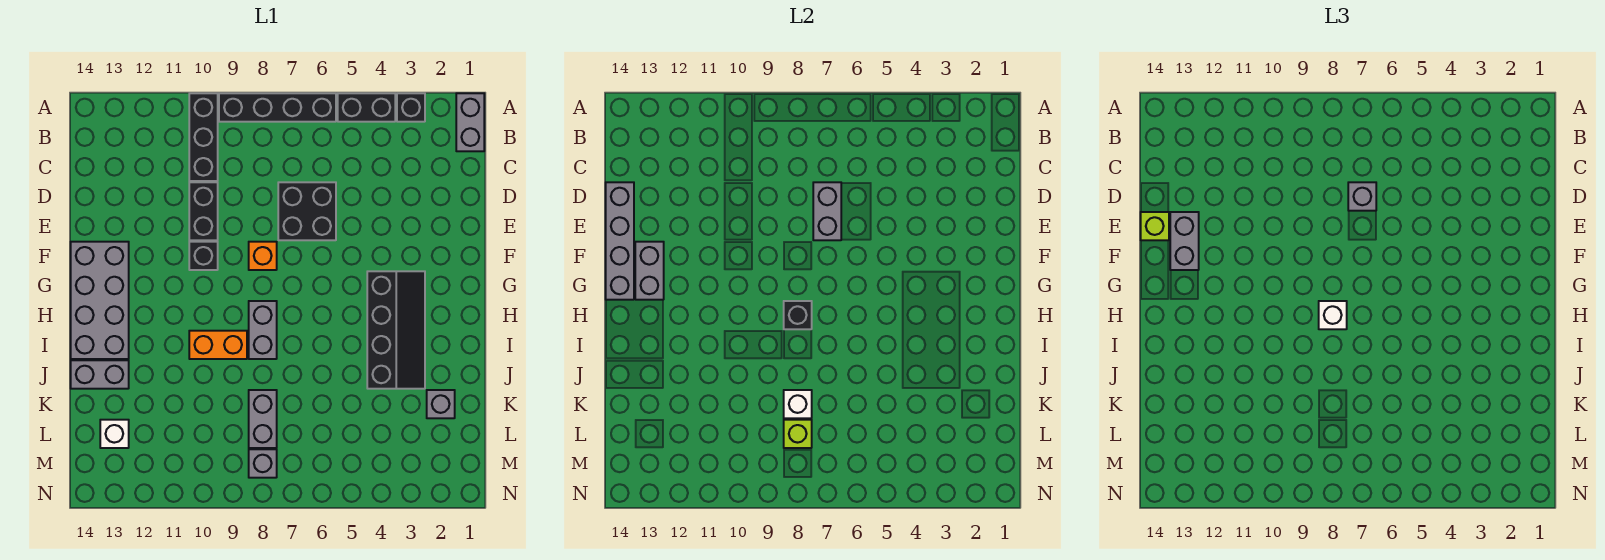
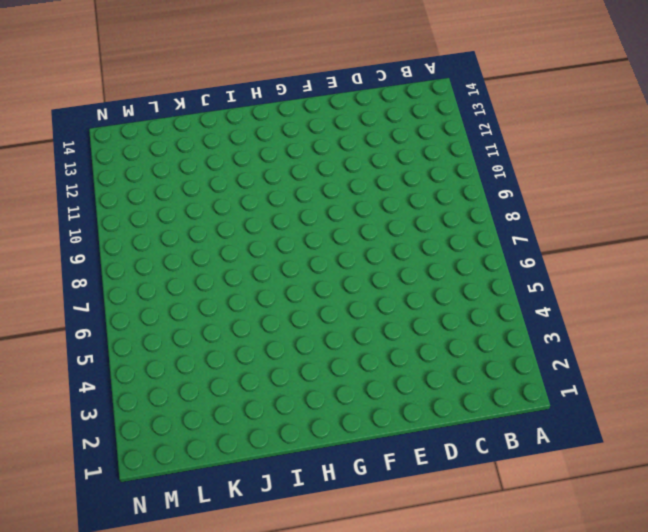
none -> grey 1x2 brick [456,93,484,151]
none -> black 1x1 brick [397,93,425,122]
none -> black 1x2 brick [338,93,395,122]

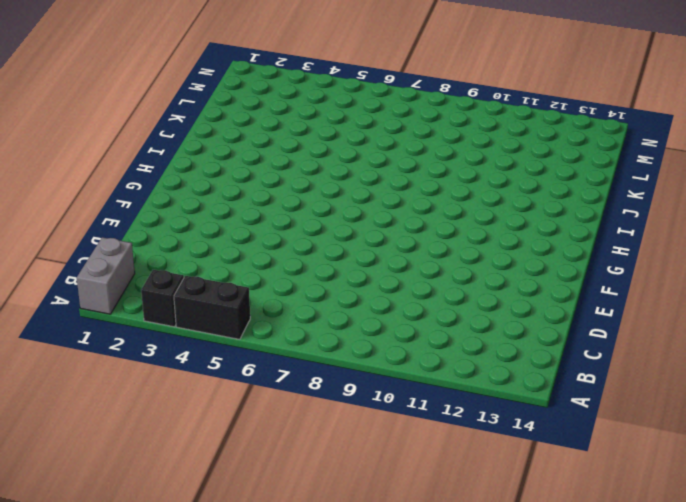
none -> black 1x4 brick [219,93,336,122]
none -> black 1x3 brick [189,93,218,181]
none -> black 2x2 brick [278,182,336,240]

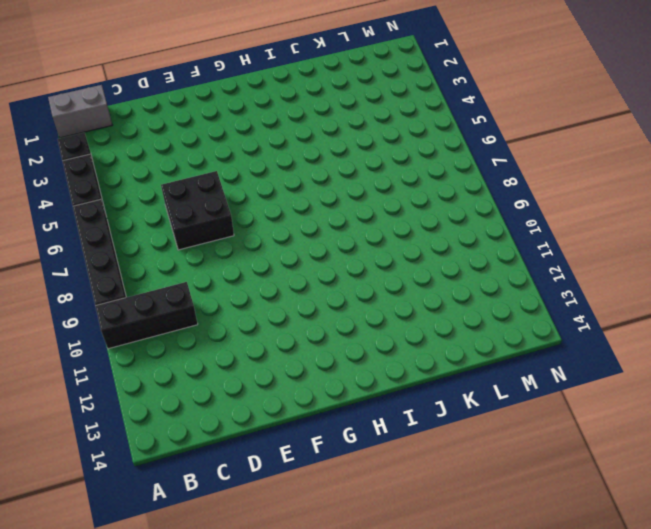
none -> black 1x2 brick [189,182,218,240]
none -> orange 1x1 brick [249,242,277,270]
none -> black 1x1 brick [189,242,218,270]

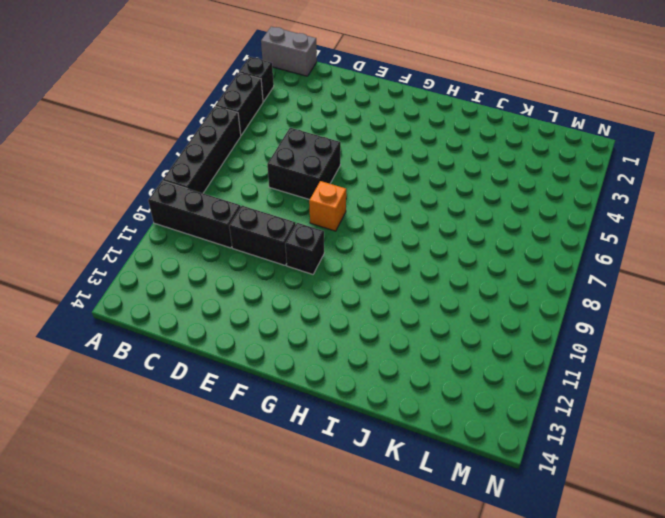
none -> grey 2x4 brick [71,242,129,359]
none -> black 2x4 slope [367,271,425,389]
none -> grey 1x2 brick [249,301,277,359]

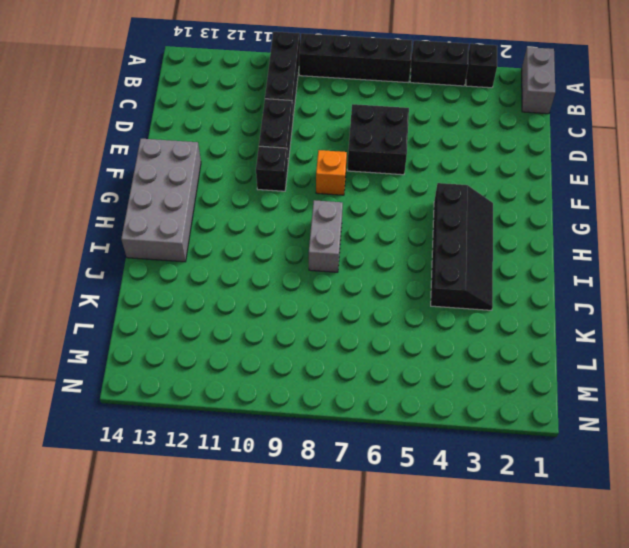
none -> orange 1x2 brick [189,331,247,359]
none -> grey 1x2 brick [71,360,129,389]
none -> grey 1x1 brick [427,390,455,418]

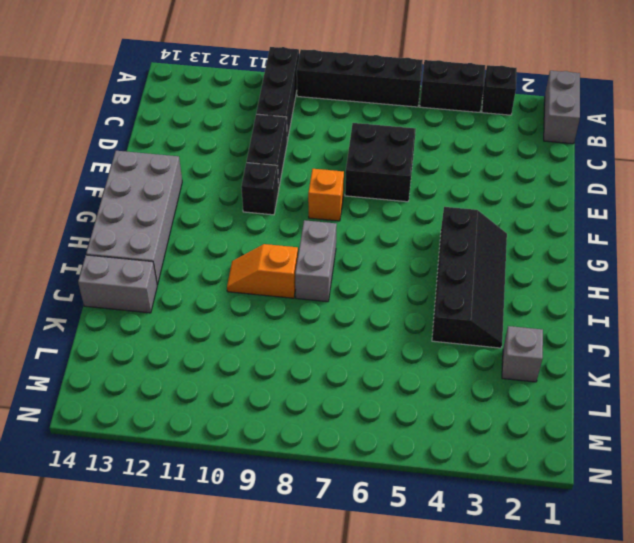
orange 1x2 slope [227,244,298,298] -> orange 1x2 brick [189,331,247,359]
none -> grey 1x2 brick [249,390,277,448]
none -> white 1x1 brick [100,420,129,448]
none -> grey 1x1 brick [249,449,277,478]

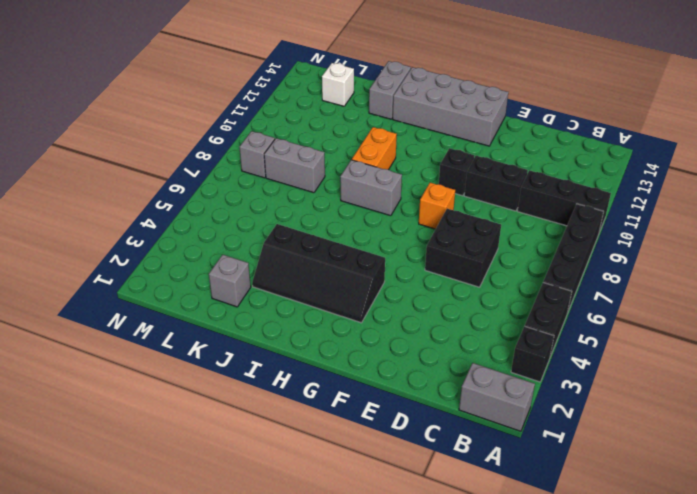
none -> grey 1x2 brick [813,182,841,240]
none -> grey 1x4 brick [606,182,634,300]
none -> grey 1x2 brick [635,242,664,300]

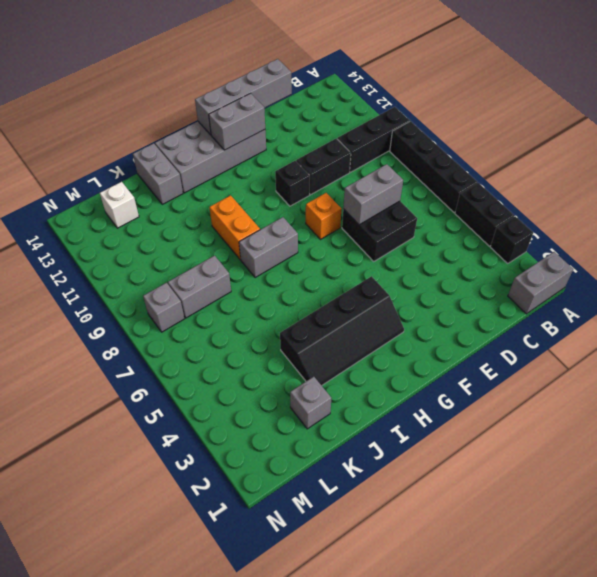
none -> black 1x1 brick [784,301,812,329]
none -> white 1x1 brick [784,390,812,418]
none -> lime 1x1 brick [784,420,812,448]

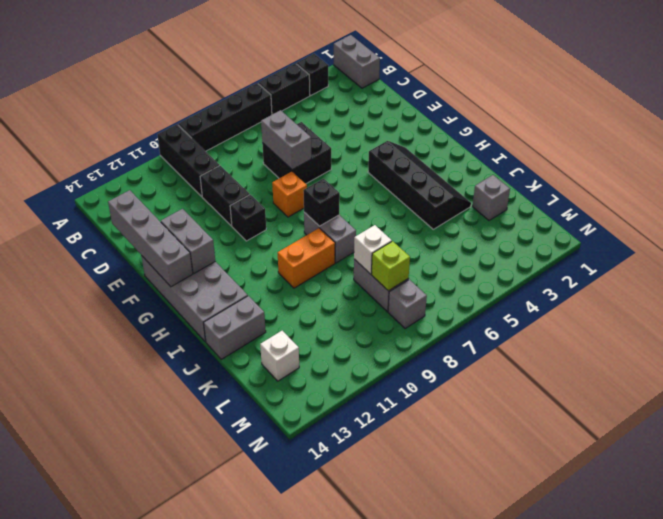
none -> grey 1x1 brick [1348,182,1376,211]
none -> grey 1x2 brick [1170,212,1199,270]
none -> lime 1x1 brick [1141,212,1169,240]

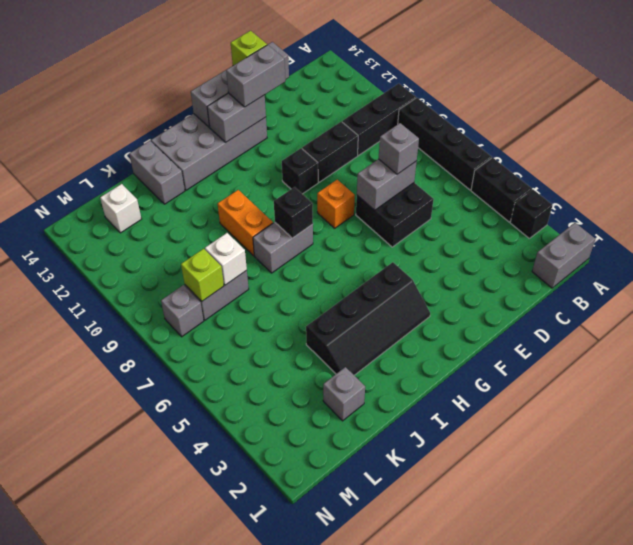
none -> white 1x1 brick [1319,301,1347,329]

